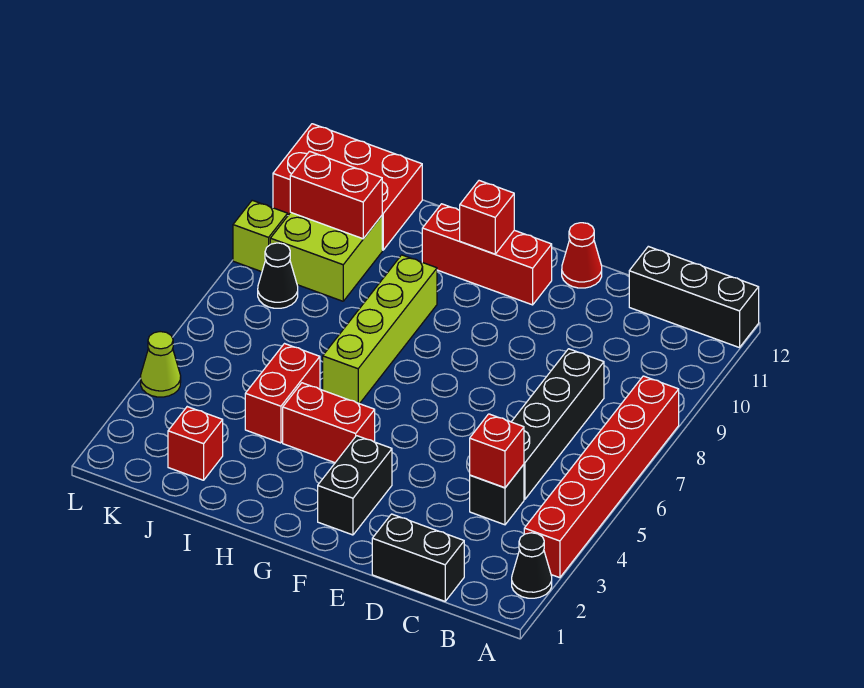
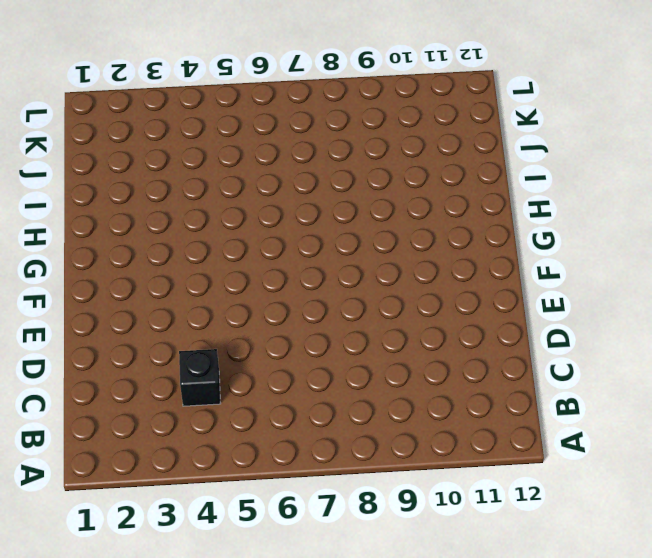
none -> black 1x1 cone [512,533,552,598]
none -> red 1x6 brick [524,376,679,578]
none -> black 1x3 brick [629,246,759,348]

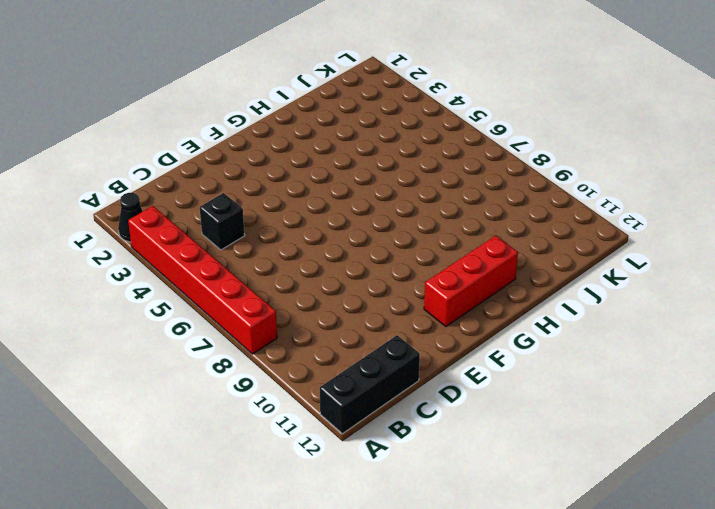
none -> black 1x2 brick [372,514,464,601]
none -> black 1x4 brick [512,349,604,499]
none -> red 1x1 cone [562,223,602,288]

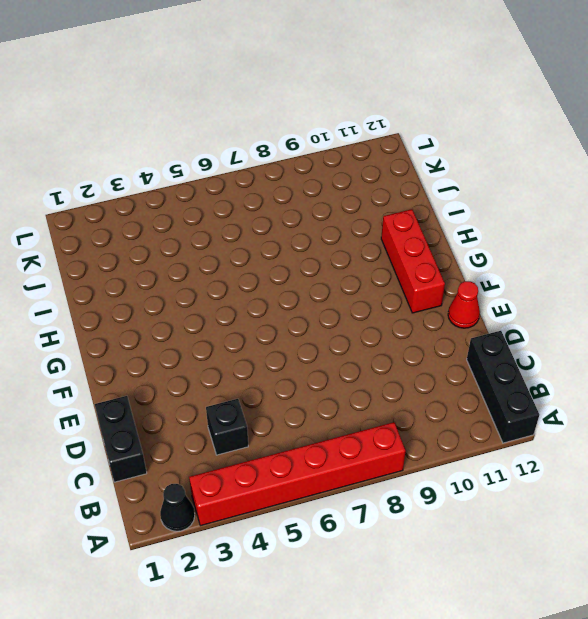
none -> black 1x4 brick [512,349,604,499]
none -> black 1x2 brick [318,436,392,535]
none -> red 1x2 brick [283,383,375,463]

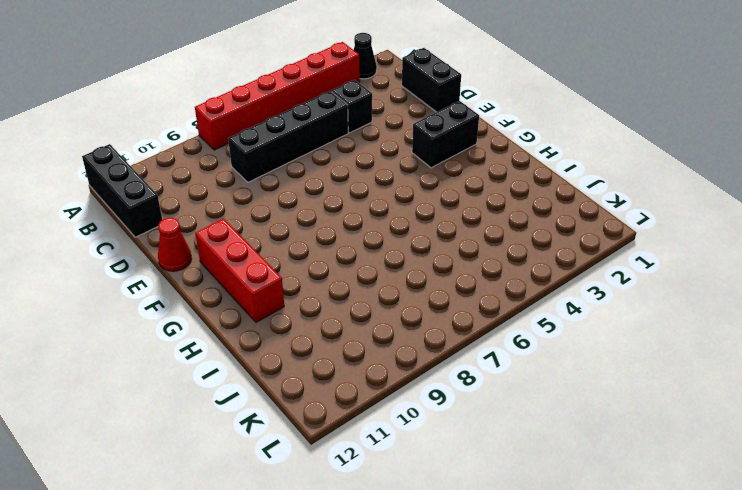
none -> red 1x2 brick [283,383,375,463]
none -> lime 1x4 brick [323,255,437,404]
none -> red 1x2 brick [245,344,320,443]

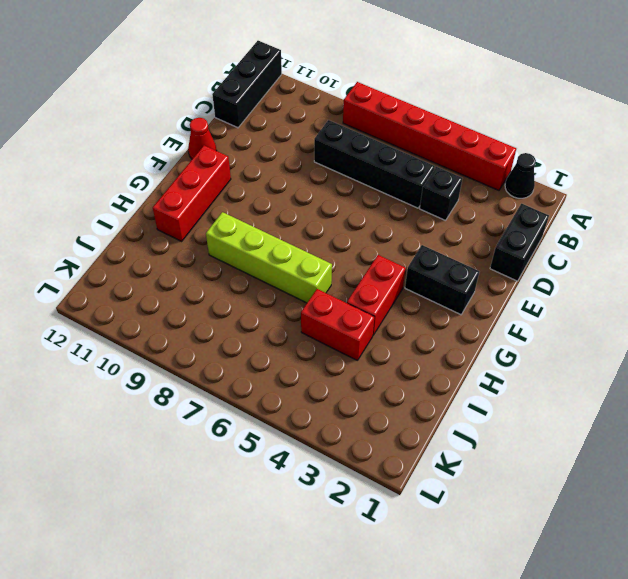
none -> red 1x1 brick [168,407,223,480]
none -> lime 2x2 brick [270,212,382,301]
none -> red 2x3 brick [273,124,422,250]

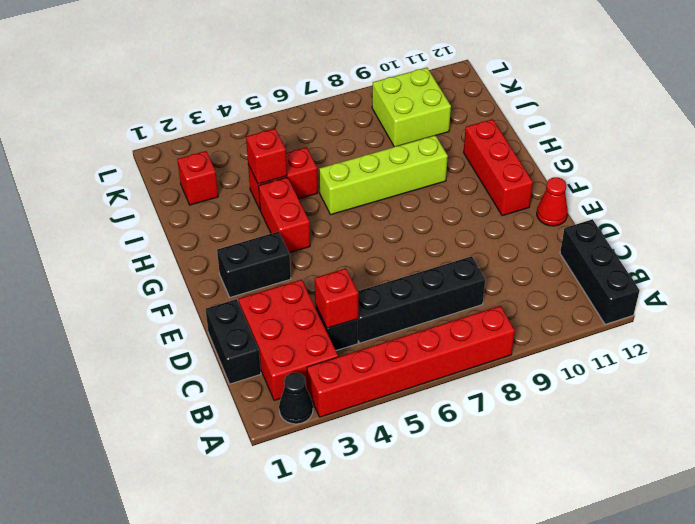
red 2x3 brick [239,280,338,401] -> red 2x3 brick moved to [273,124,422,250]
red 1x1 brick [246,129,287,184] -> red 1x1 brick moved to [459,181,514,254]
none -> black 1x1 cone [258,243,298,308]
none -> lime 1x1 cone [141,332,181,397]
none -> lime 1x1 brick [233,200,288,272]

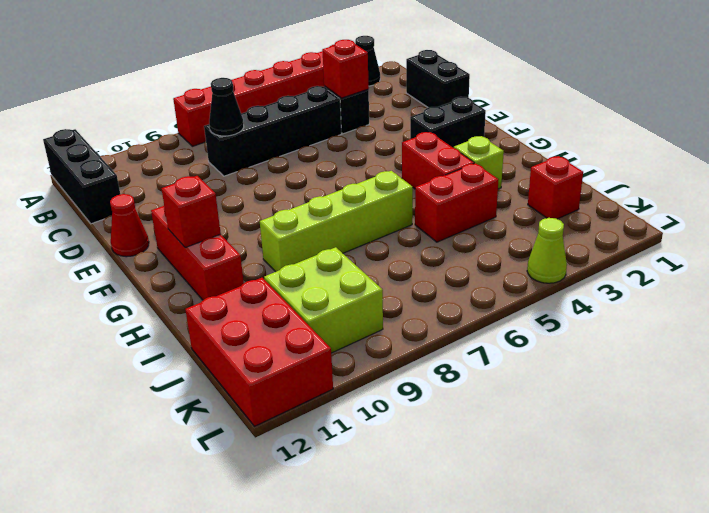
black 1x1 cone [209,78,244,136] -> black 1x1 cone moved to [258,243,298,308]
lime 1x1 brick [454,136,504,189] -> lime 1x1 brick moved to [233,200,288,272]
none -> red 1x2 brick [290,151,382,239]

